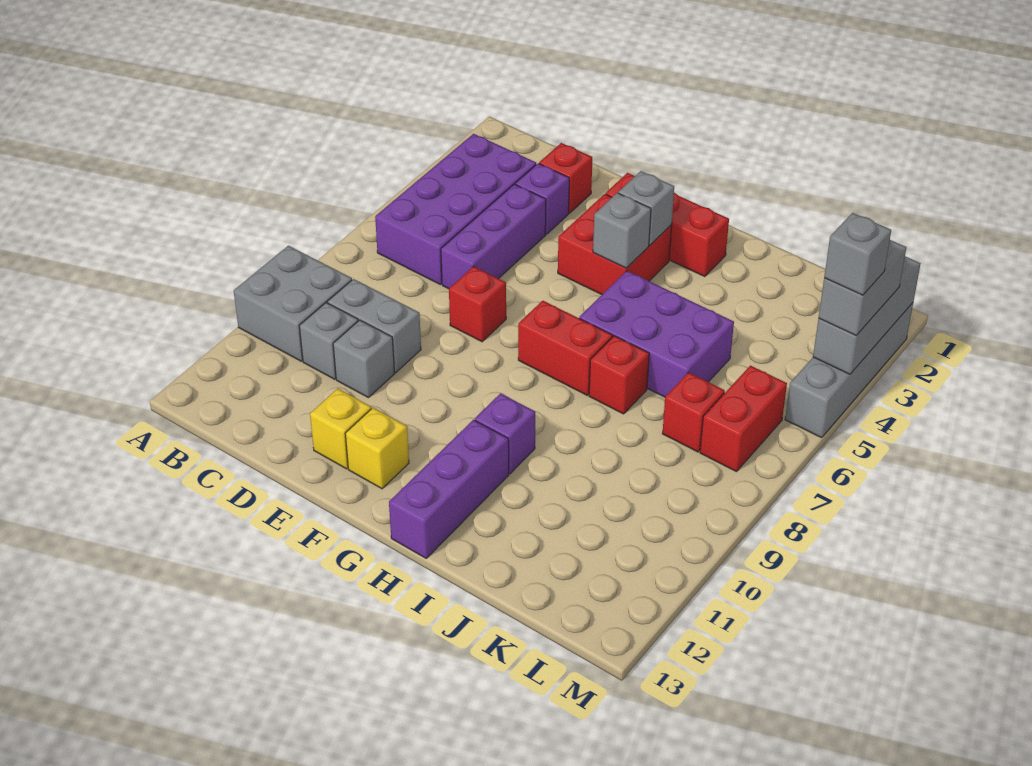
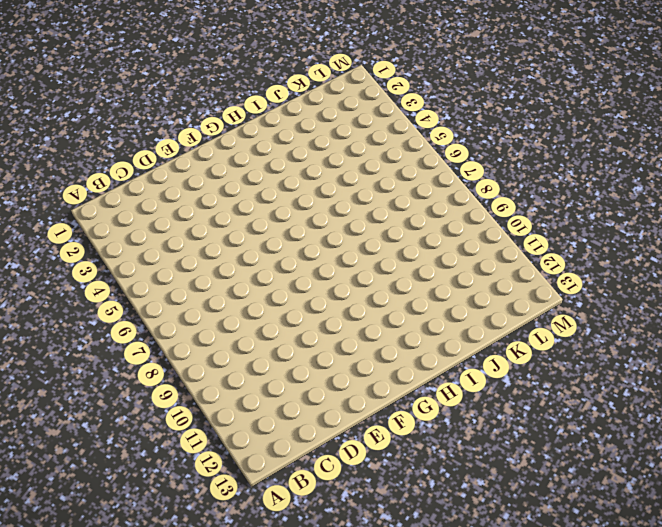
none -> grey 2x2 brick [234,246,352,361]
none -> purple 2x4 brick [375,134,536,285]
none -> grey 1x2 brick [328,279,421,373]

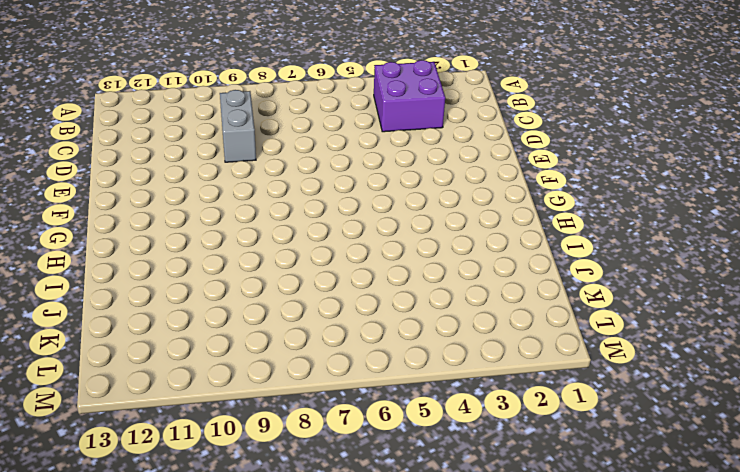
purple 2x2 brick [374,60,445,132] -> purple 2x4 brick [375,134,536,285]
none -> grey 2x2 brick [234,246,352,361]
none -> grey 1x1 brick [299,303,358,379]
none -> red 1x1 brick [539,143,592,213]

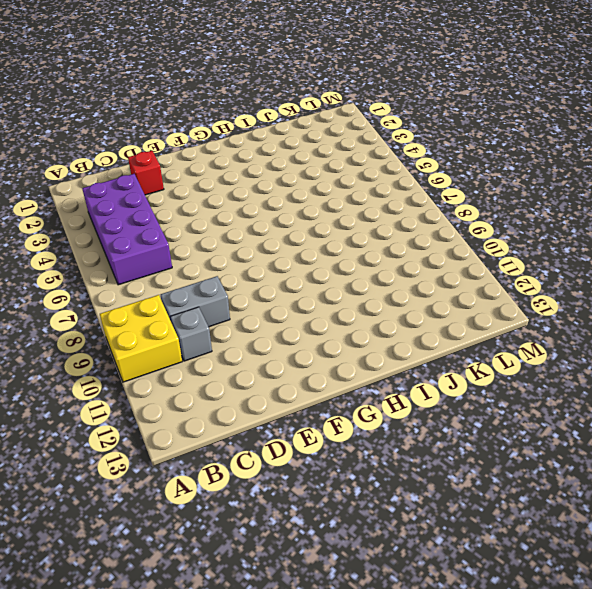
yellow 2x2 brick [100,295,182,382] -> grey 2x2 brick [234,246,352,361]
none -> purple 1x1 brick [515,163,569,234]
none -> purple 1x3 brick [441,184,546,289]
none -> grey 1x1 brick [333,320,394,398]

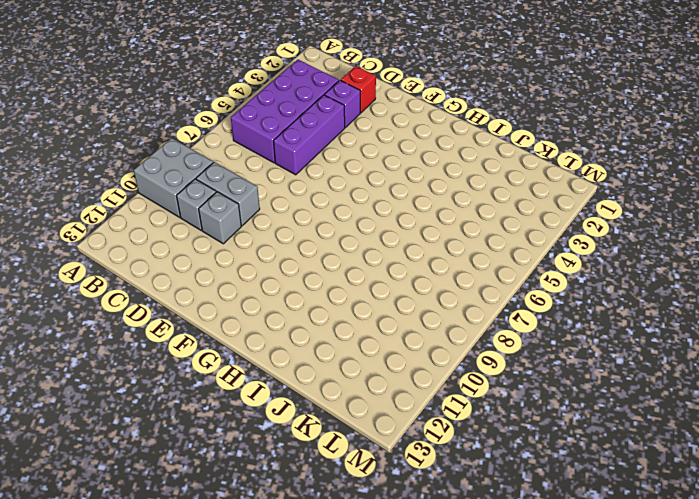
none -> red 1x1 brick [449,266,506,342]
none -> yellow 1x1 brick [310,389,371,469]
none -> red 1x3 brick [606,173,729,277]

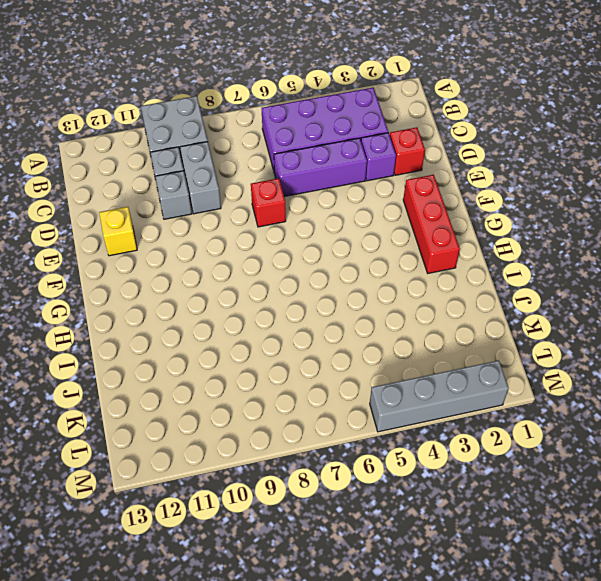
none -> red 2x2 brick [558,194,672,295]
none -> yellow 1x1 brick [345,408,409,489]
none -> red 1x2 brick [518,301,613,395]

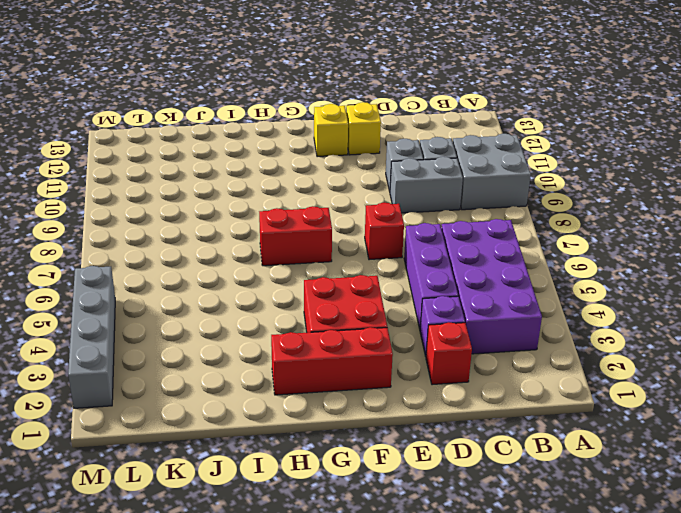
none -> purple 2x3 brick [579,271,734,397]
none -> purple 1x1 brick [475,394,535,474]
none -> purple 1x3 brick [389,420,509,558]

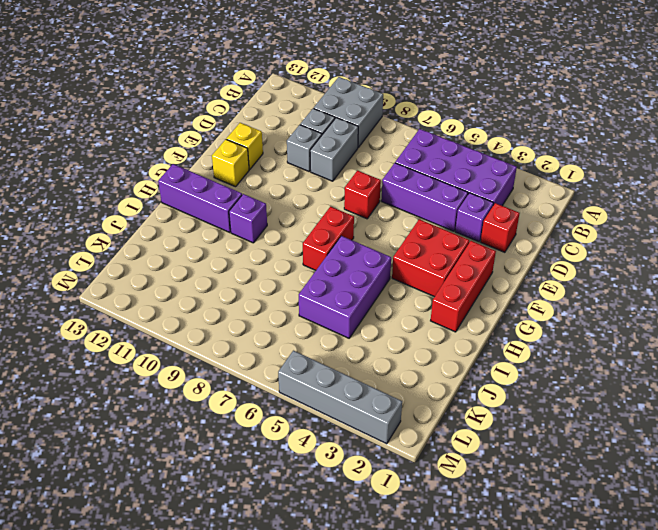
none -> red 1x1 brick [589,336,649,414]
none -> red 1x1 brick [662,372,725,452]
none -> red 1x2 brick [700,366,787,472]

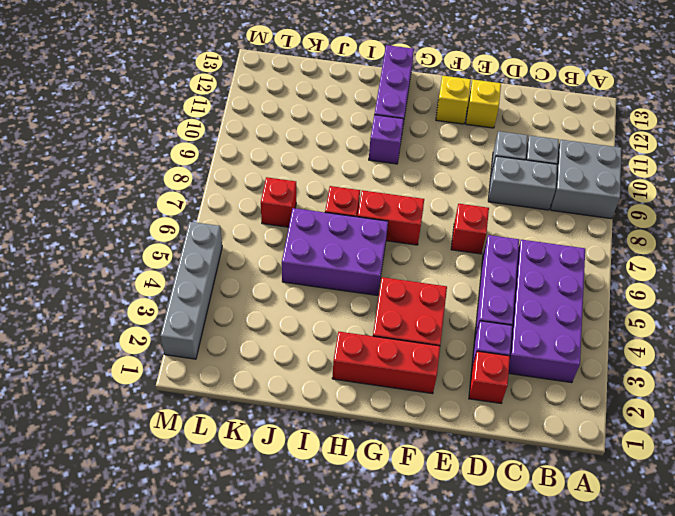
none -> red 1x2 brick [700,366,787,472]
none -> grey 1x1 brick [618,171,674,245]
none -> grey 1x1 brick [593,193,651,268]

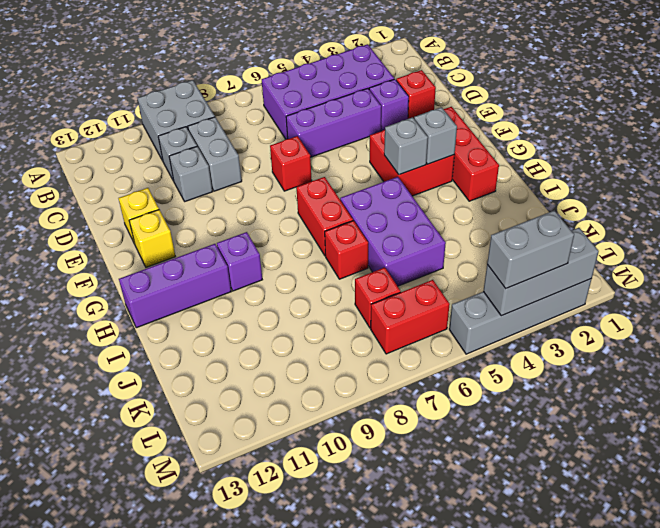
none -> grey 1x1 brick [824,213,891,295]

